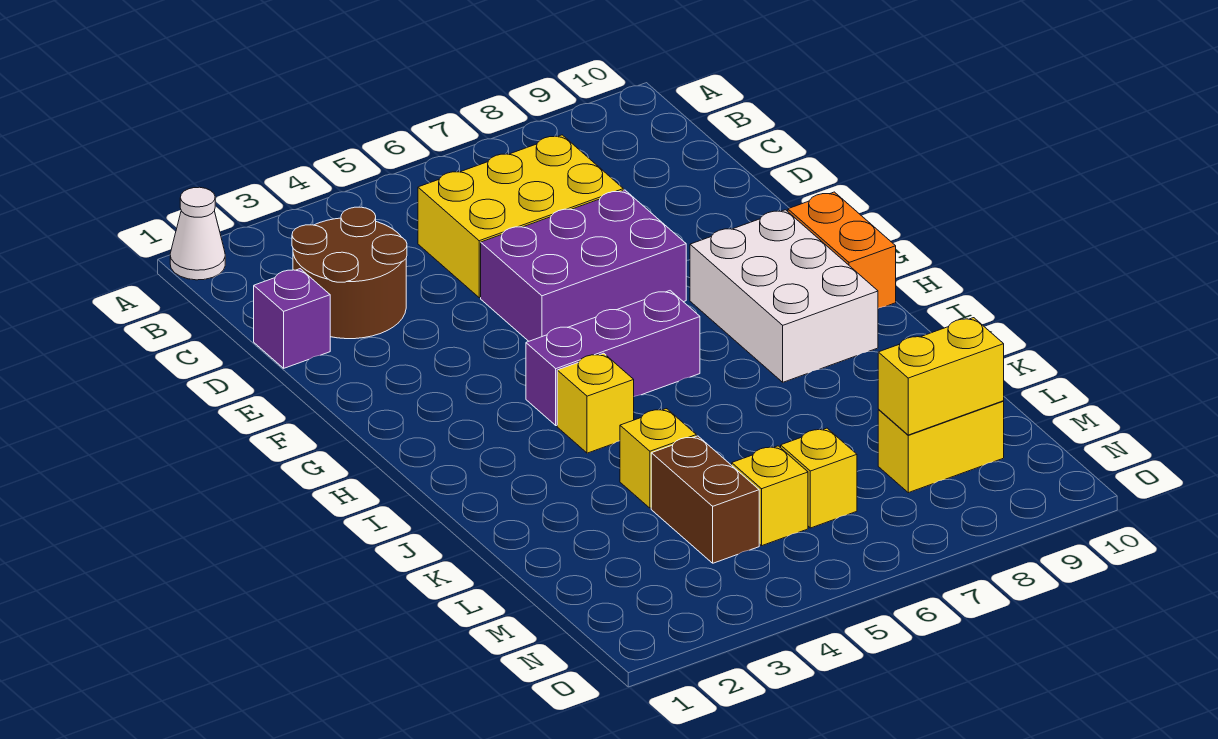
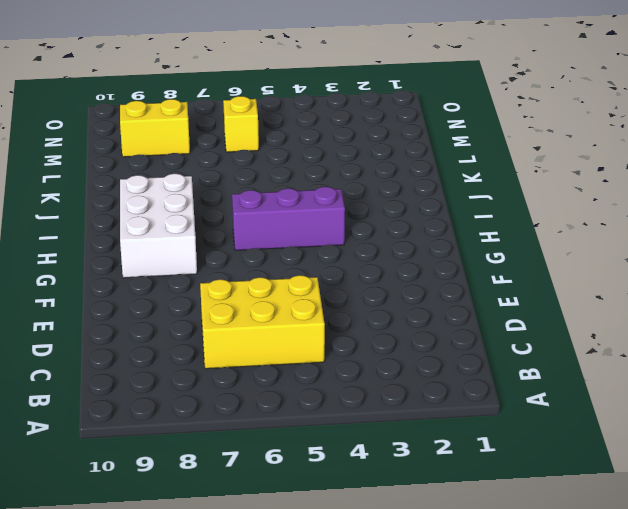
none -> white 1x1 cone [170,187,225,280]
none -> brown 2x2 round brick [292,207,407,339]
none -> purple 1x1 brick [254,269,330,368]

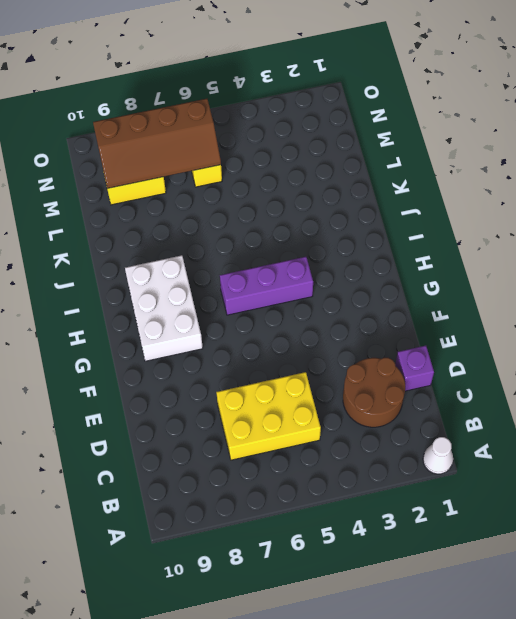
brown 2x4 slope [93,99,221,188] -> yellow 1x2 brick [878,318,1004,435]
none -> purple 2x3 brick [481,190,686,341]
none -> orange 1x2 brick [788,192,896,308]
none -> yellow 1x1 brick [557,353,634,453]

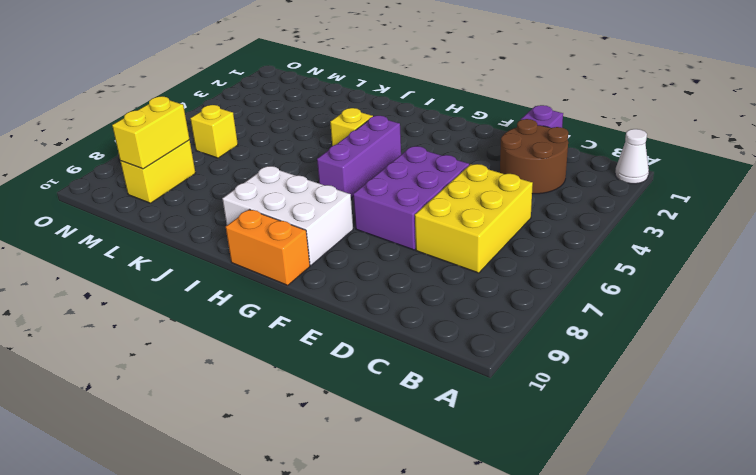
none -> yellow 1x1 brick [620,409,696,508]
none -> brown 1x2 brick [651,436,759,563]
none -> yellow 1x1 brick [732,446,808,546]

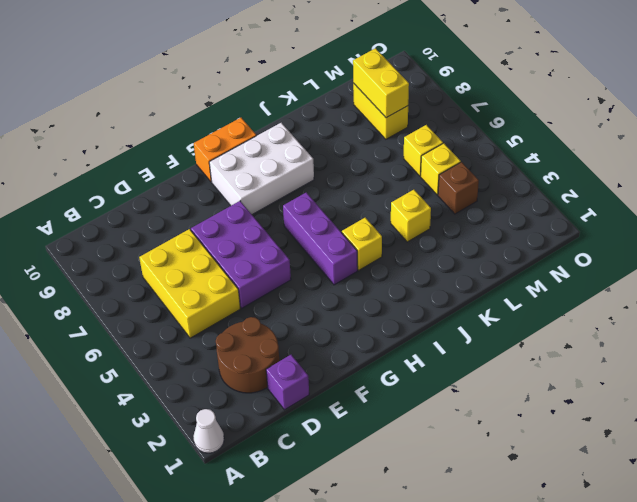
brown 1x1 brick [438,162,479,214] -> brown 1x2 brick [651,436,759,563]

